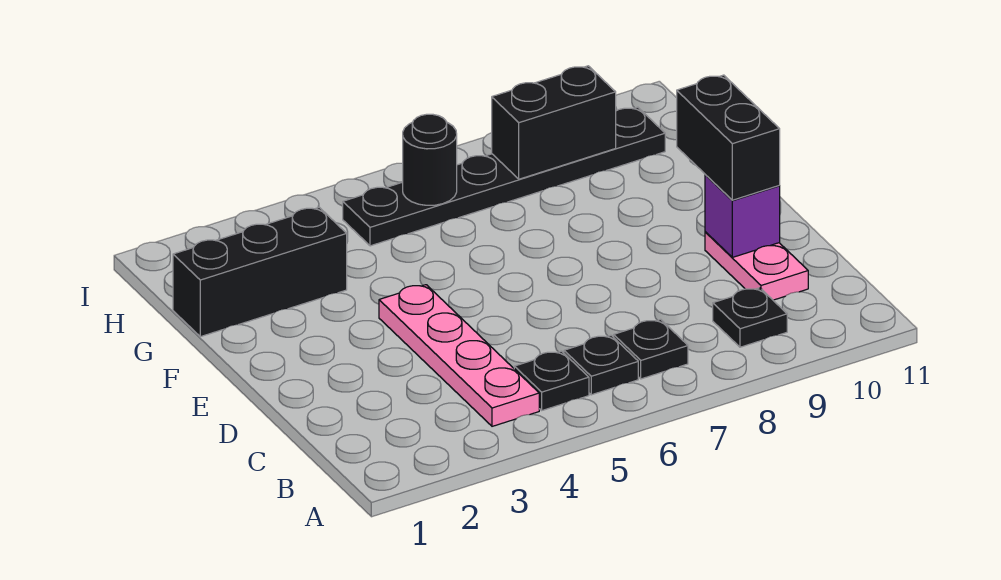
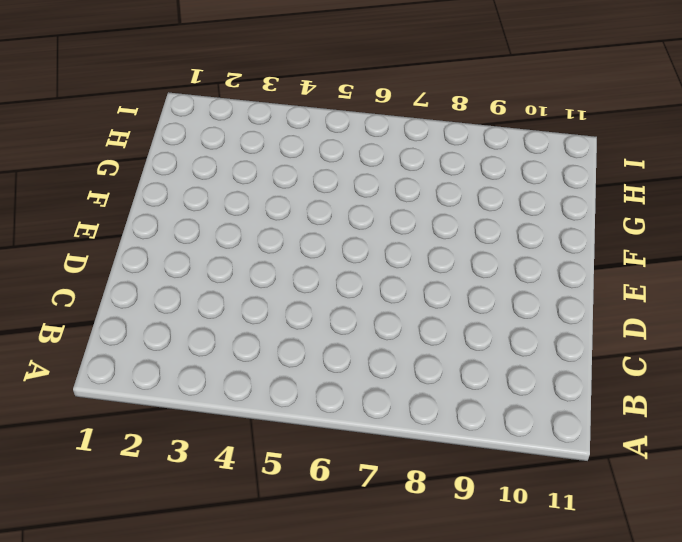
none -> pink 1x4 plate [379,285,539,426]
none -> black 1x1 plate [514,351,589,410]
none -> black 1x1 plate [564,335,638,395]

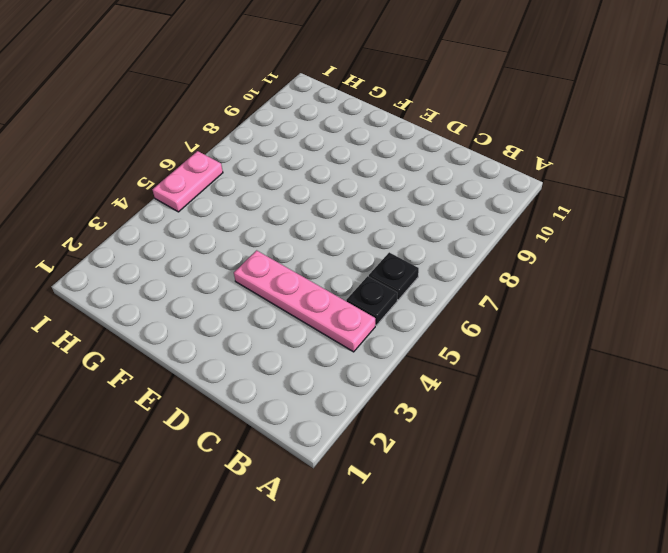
pink 1x2 plate [152,151,223,212] -> pink 1x2 plate turned to [705,232,808,300]
none -> black 1x1 plate [614,319,688,379]
none -> black 1x1 plate [713,288,787,347]
none -> black 1x3 brick [173,207,347,337]

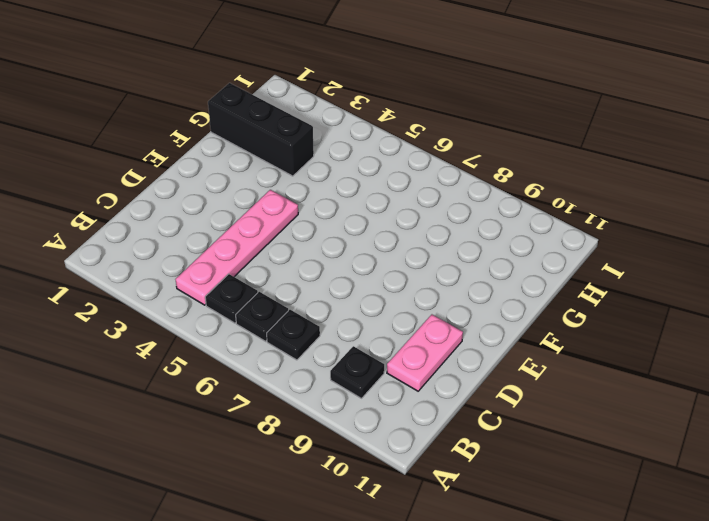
none -> black 1x6 plate [343,107,665,246]
none -> purple 1x1 brick [705,175,780,257]
none -> black 1x1 round brick [403,114,457,205]

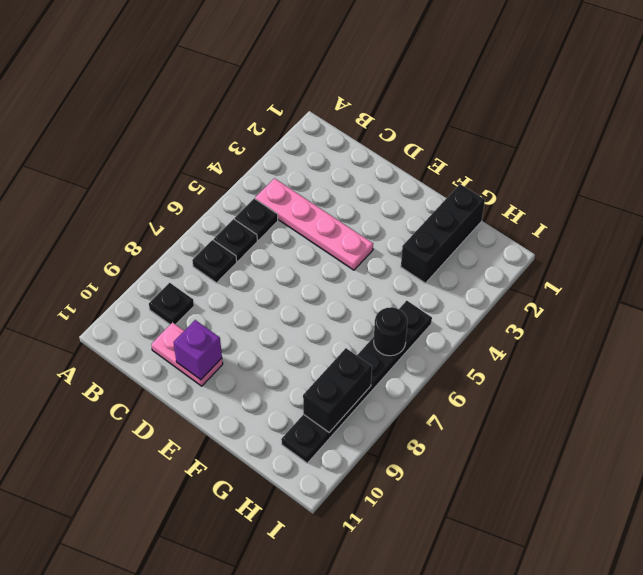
none -> black 1x2 brick [677,75,780,200]

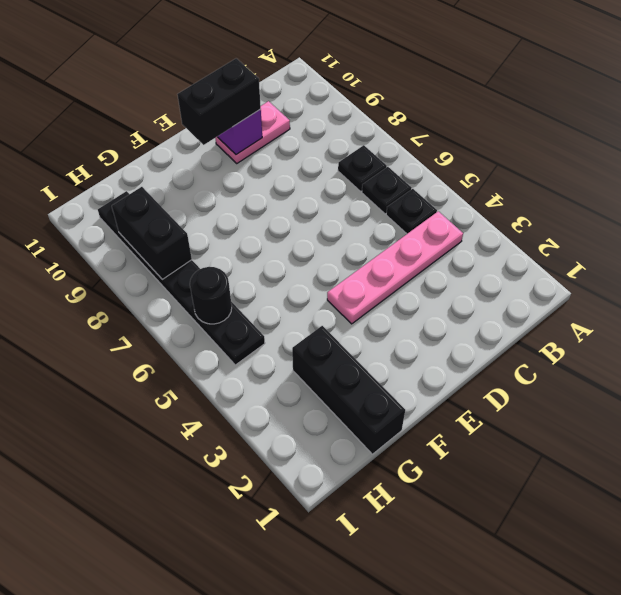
none -> black 1x1 plate [713,288,787,347]

